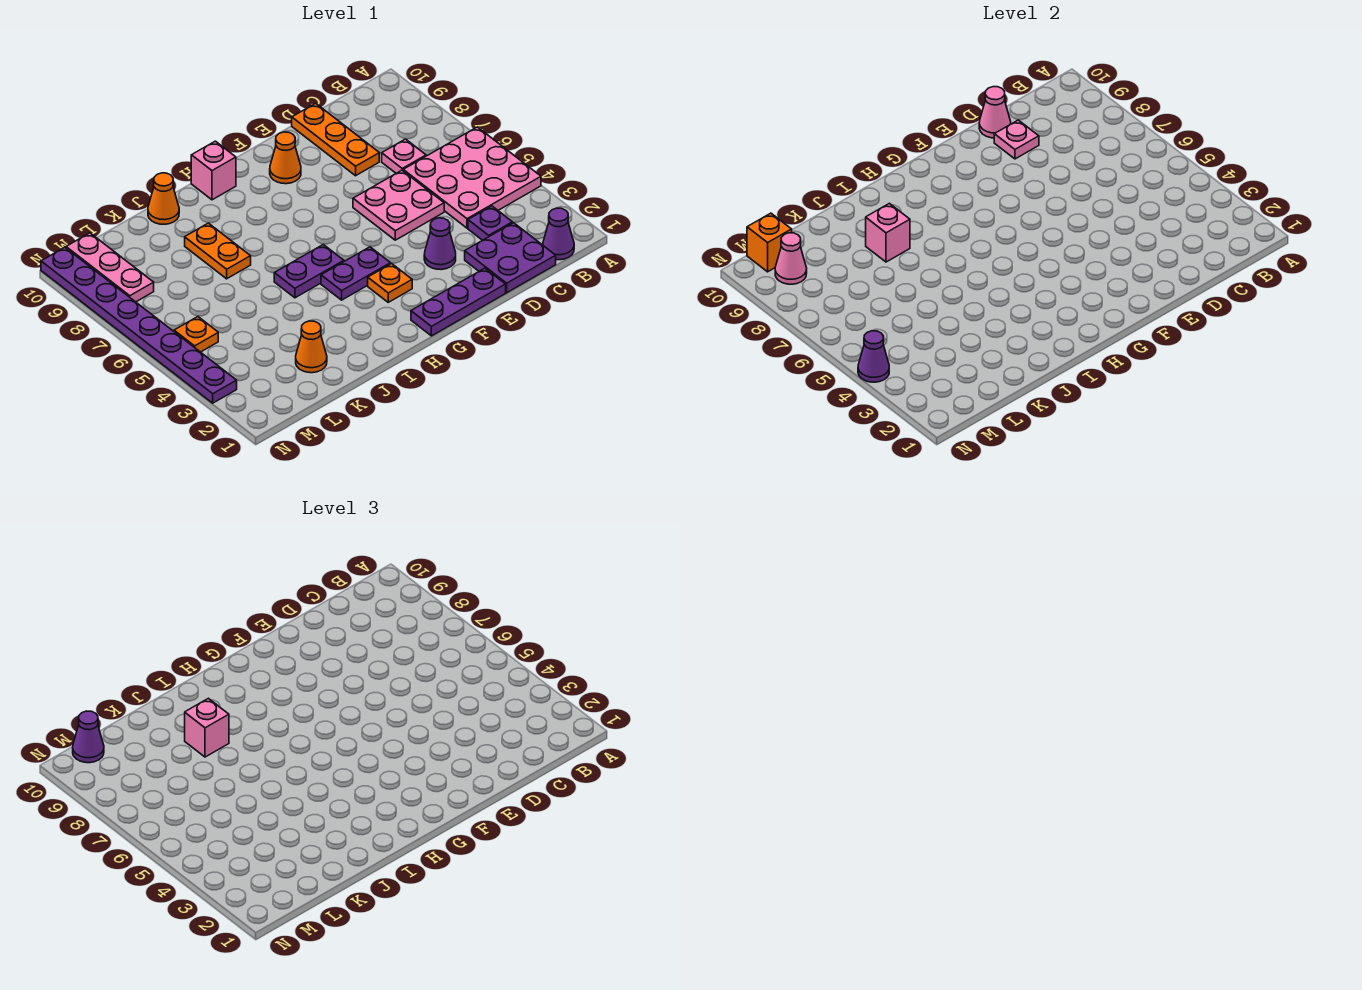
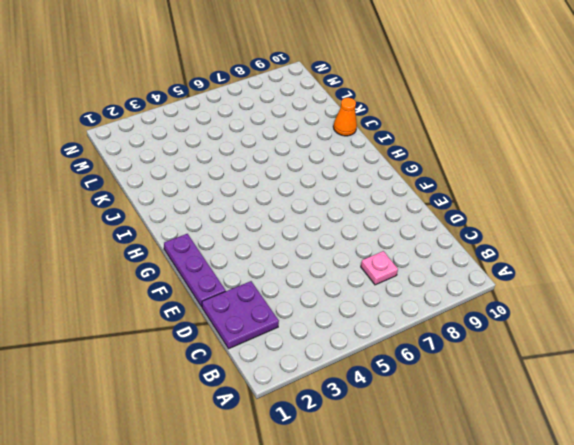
none -> pink 3x3 plate [403,127,541,228]
none -> purple 1x1 cone [543,208,574,260]
none -> purple 1x1 plate [468,206,512,240]

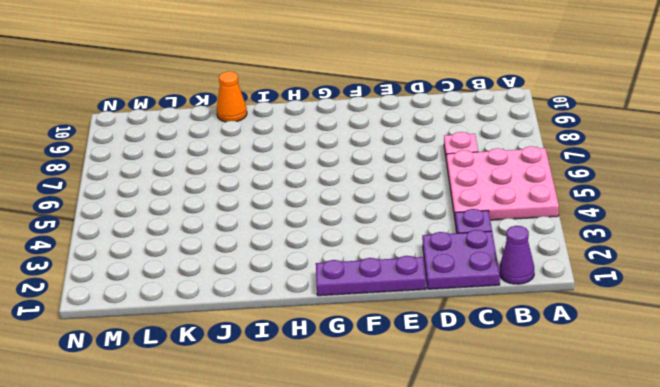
none -> pink 2x2 plate [353,170,444,240]
none -> orange 1x3 plate [292,103,379,176]
none -> purple 1x1 cone [424,218,456,270]

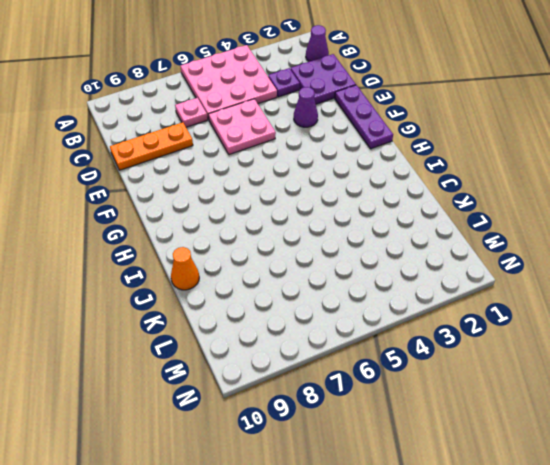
none -> orange 1x1 cone [270,132,301,184]
none -> orange 1x1 plate [368,264,412,302]
none -> purple 1x2 plate [321,247,391,300]

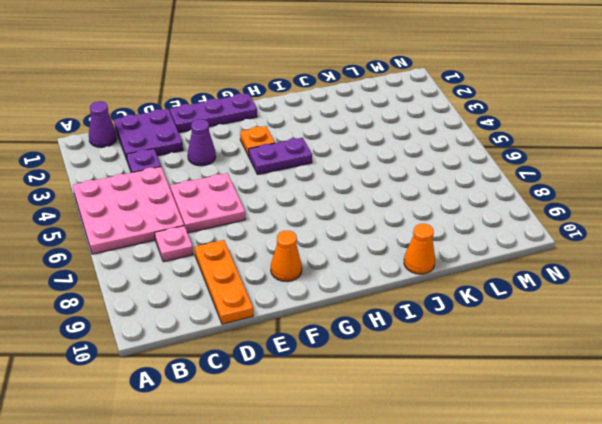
none -> purple 1x2 plate [274,245,344,298]
none -> pink 1x1 brick [191,141,236,200]
none -> orange 1x2 plate [185,223,251,279]

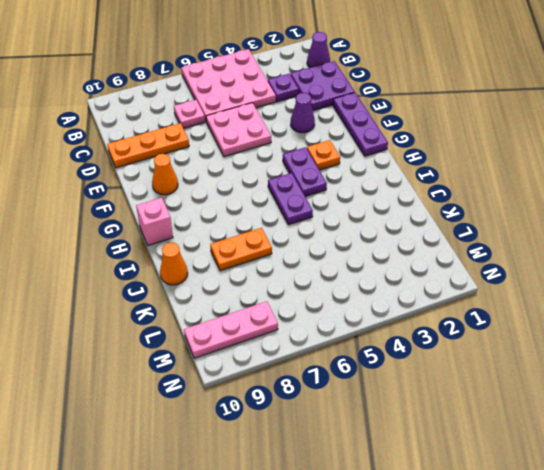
none -> orange 1x1 cone [296,321,327,373]
none -> orange 1x1 plate [174,317,218,352]
none -> purple 1x8 plate [41,247,237,403]

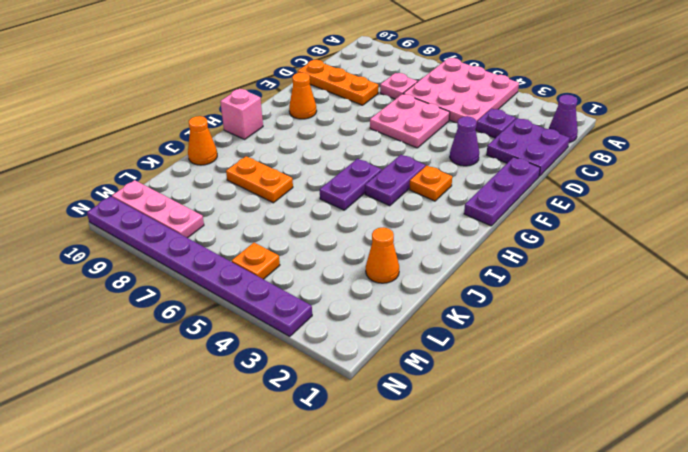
none -> pink 1x1 plate [994,120,1039,159]
none -> pink 1x1 cone [979,87,1011,138]
none -> pink 1x1 brick [866,203,910,262]

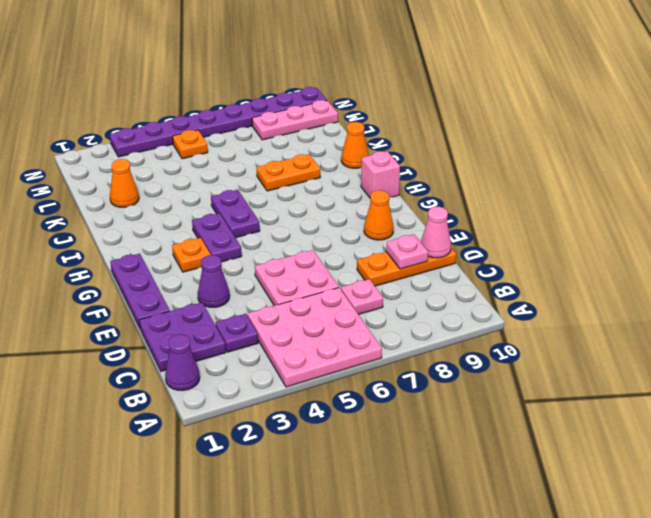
none -> pink 1x1 brick [866,203,910,262]
none -> pink 1x1 cone [775,233,807,284]
none -> orange 1x1 brick [747,213,792,272]

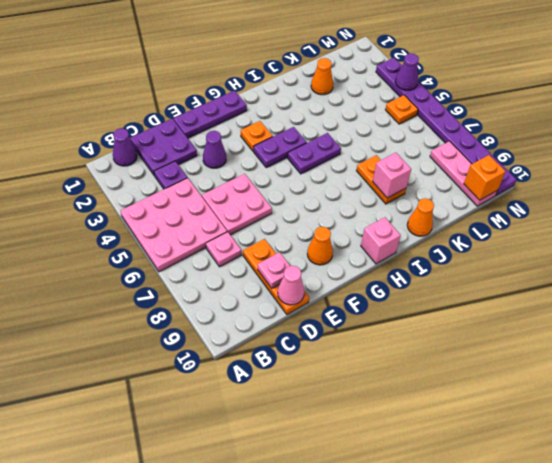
none -> pink 1x1 cone [775,233,807,284]
none -> pink 1x1 brick [185,698,229,757]
none -> purple 1x1 cone [73,711,104,763]

